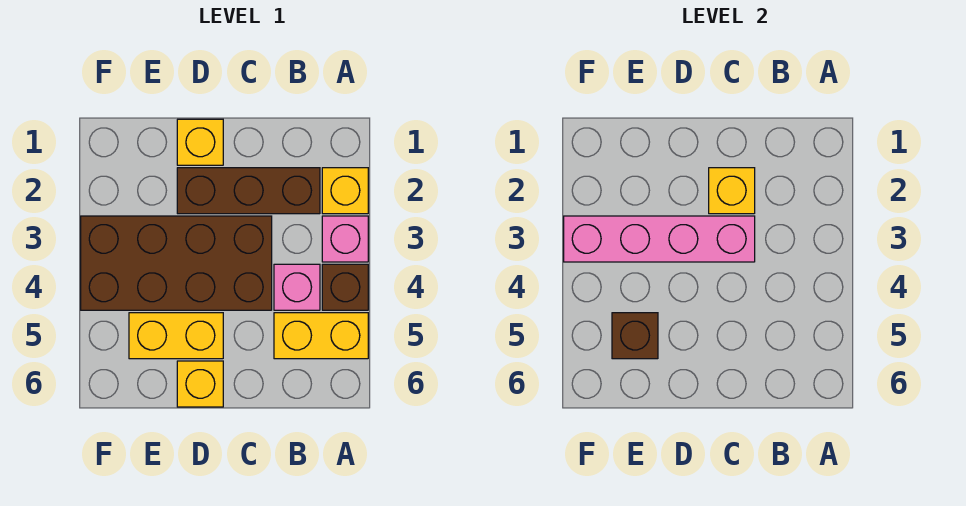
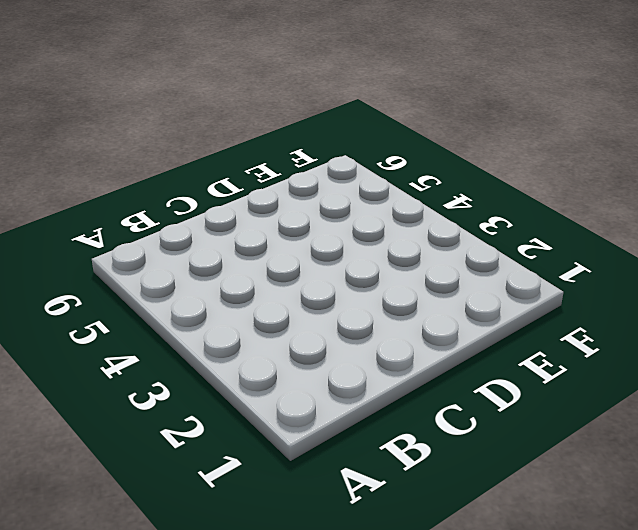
none -> yellow 1x1 brick [322,168,368,214]
none -> pink 1x1 brick [322,216,368,262]
none -> brown 1x1 brick [322,264,368,310]

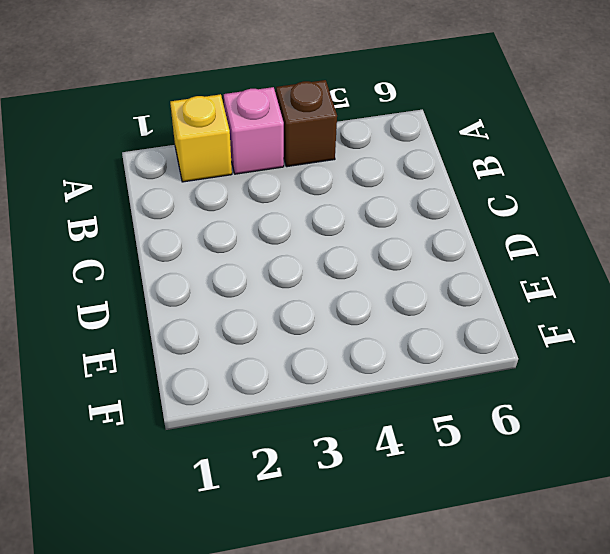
none -> yellow 1x2 brick [274,313,368,359]
none -> brown 1x3 brick [177,168,320,214]
none -> pink 1x1 brick [274,264,320,310]

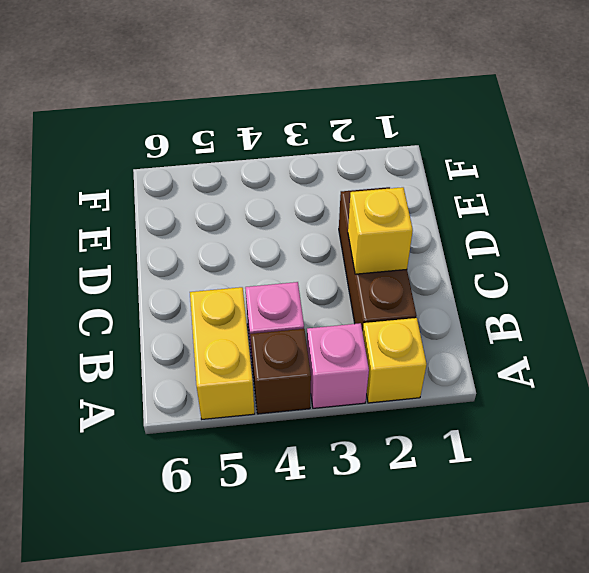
none -> brown 2x4 brick [81,216,272,310]
none -> yellow 1x1 brick [177,119,223,165]
none -> yellow 1x2 brick [129,313,223,359]

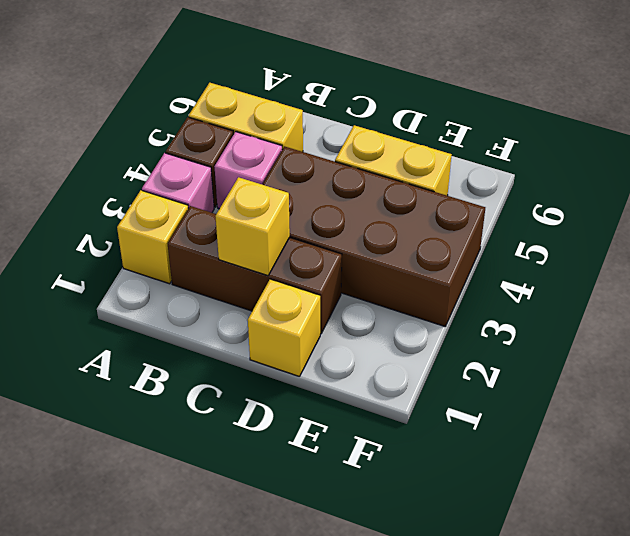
none -> yellow 1x1 brick [177,361,223,407]
none -> pink 1x4 brick [564,216,755,262]
none -> brown 1x1 brick [612,313,658,359]

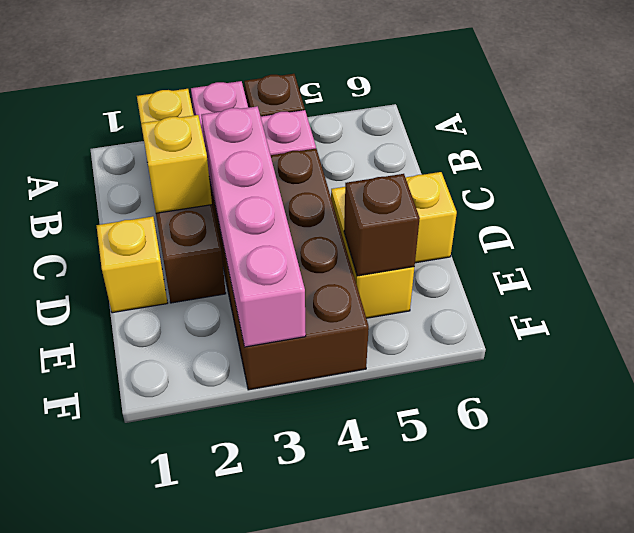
none -> yellow 1x2 brick [274,313,368,359]

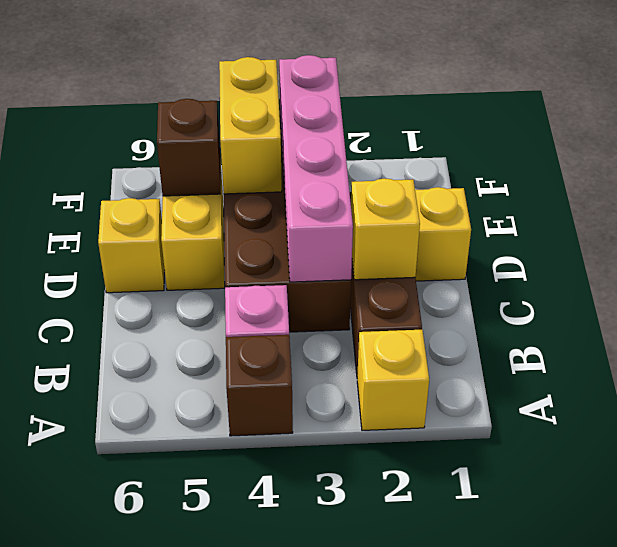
yellow 1x2 brick [219,57,282,194] -> yellow 1x2 brick moved to [274,313,368,359]
none -> pink 1x1 brick [322,216,368,262]

